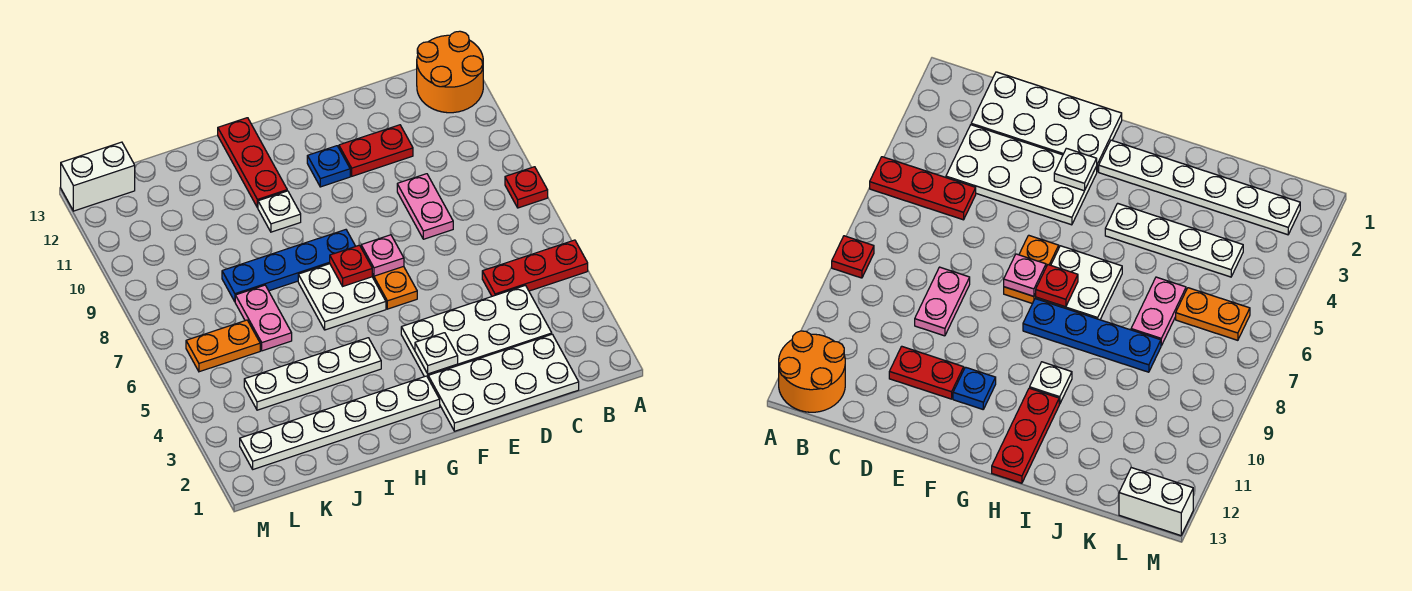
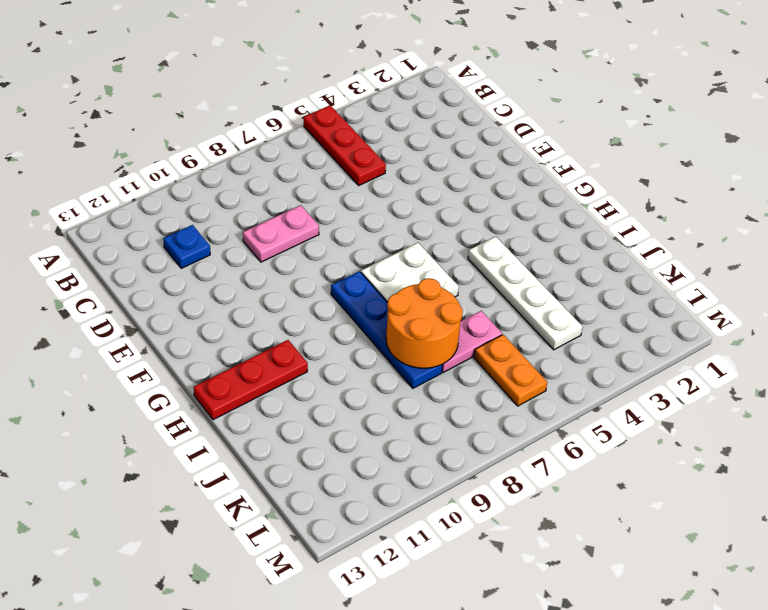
blue 1x1 plate [163,225,210,268] -> blue 1x1 plate moved to [307,146,350,187]
orange 2x2 round brick [386,278,463,368] -> orange 2x2 round brick moved to [417,31,483,113]
none -> red 1x1 plate [505,167,548,208]
none -> white 2x4 plate [428,334,579,431]
none -> white 2x4 plate [401,285,552,377]

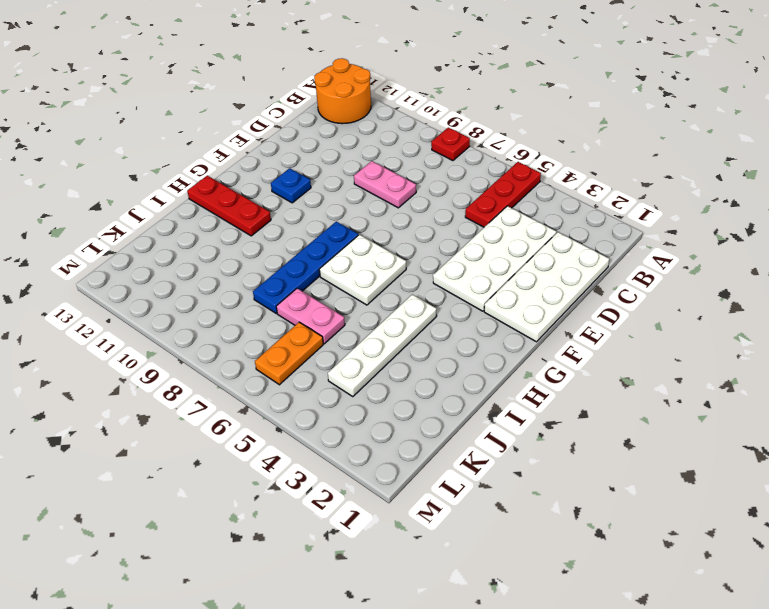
none -> red 1x2 plate [339,125,413,176]
none -> orange 1x2 plate [372,266,417,309]
none -> white 1x6 plate [240,376,440,469]

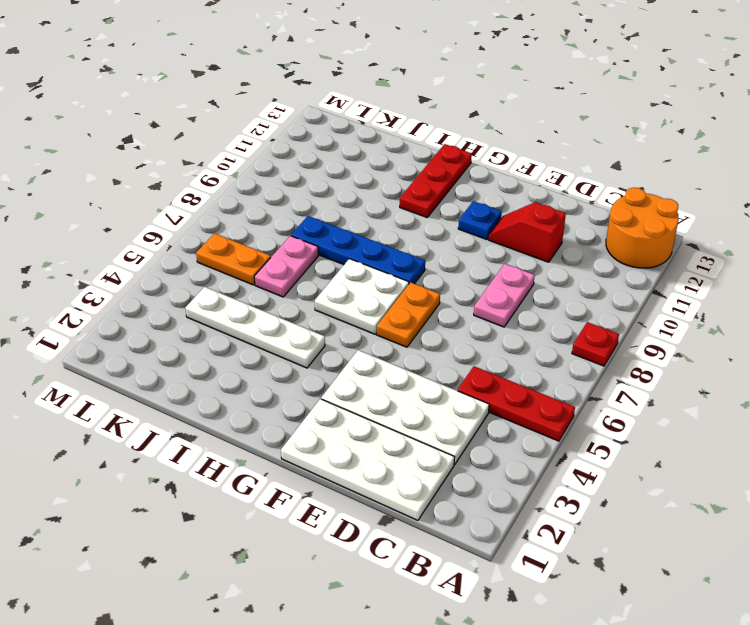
red 1x2 slope [489,202,566,262] -> red 1x2 plate [339,125,413,176]
none -> white 1x6 plate [240,376,440,469]
none -> white 1x1 plate [258,191,301,232]
none -> white 1x2 brick [61,142,135,211]

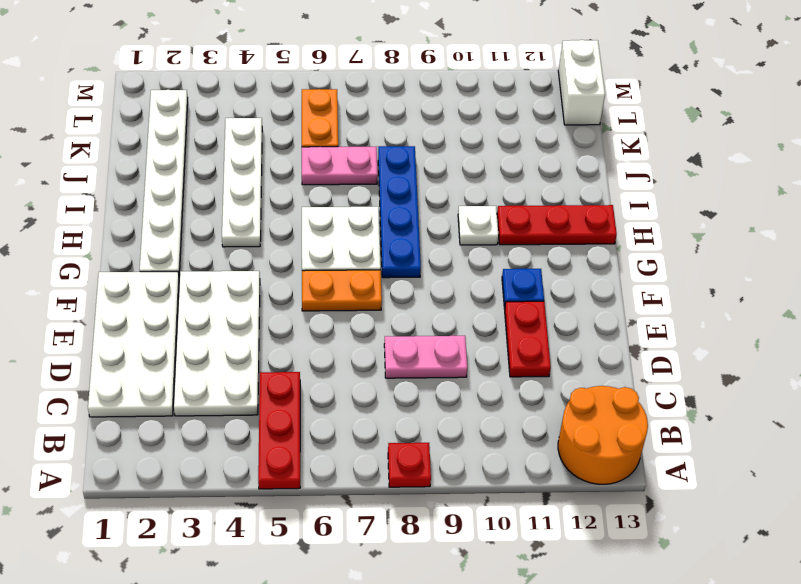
none -> white 1x1 plate [415,333,458,374]
none -> pink 1x1 plate [361,235,404,276]
none -> red 1x1 plate [330,245,372,286]

